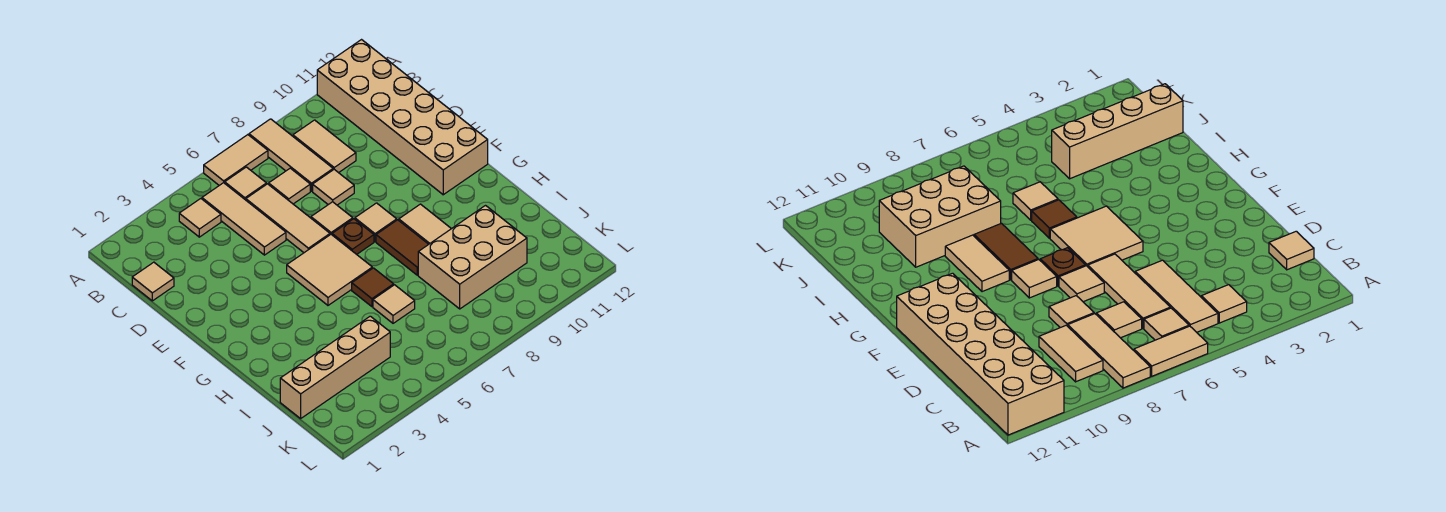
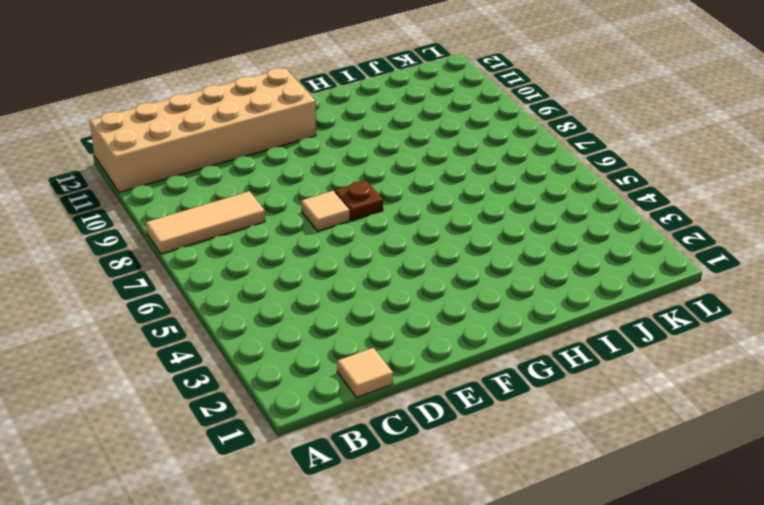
none -> tan 1x2 tile [204,135,268,185]
none -> tan 1x1 tile [179,199,221,237]
none -> tan 1x3 tile [202,183,286,255]

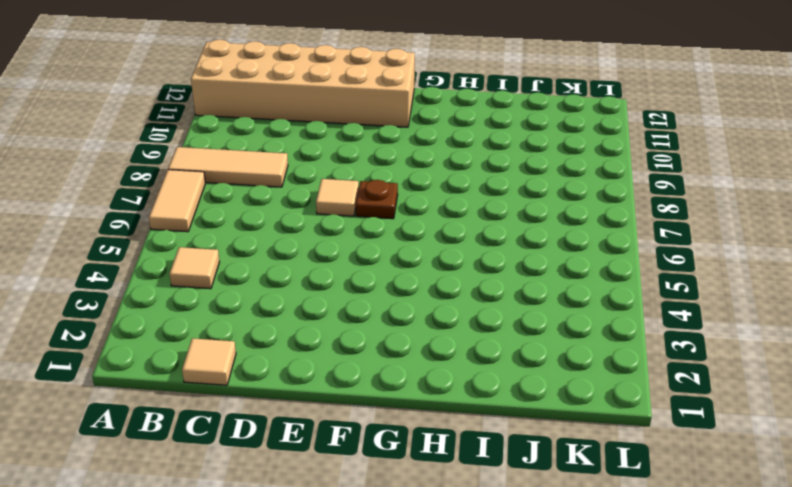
none -> tan 1x3 tile [202,183,286,255]
none -> tan 1x1 tile [225,167,267,200]
none -> tan 1x2 tile [293,120,356,173]

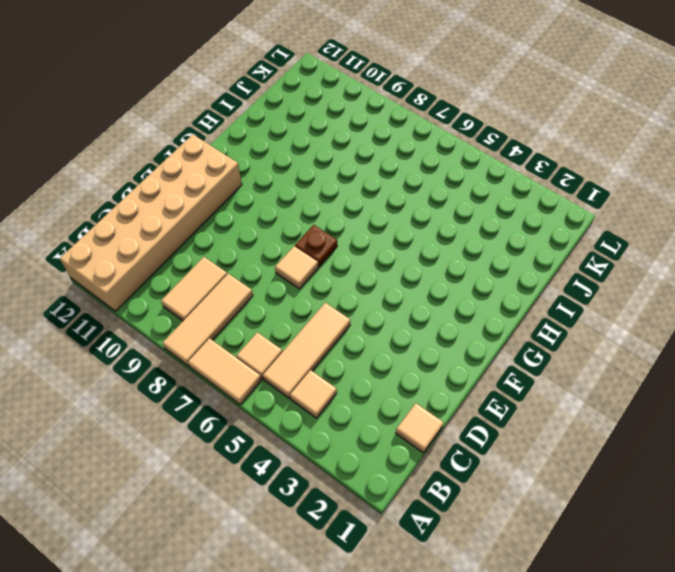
none -> tan 1x3 tile [246,184,330,253]
none -> tan 1x1 tile [269,168,310,204]
none -> tan 1x1 tile [313,169,354,205]

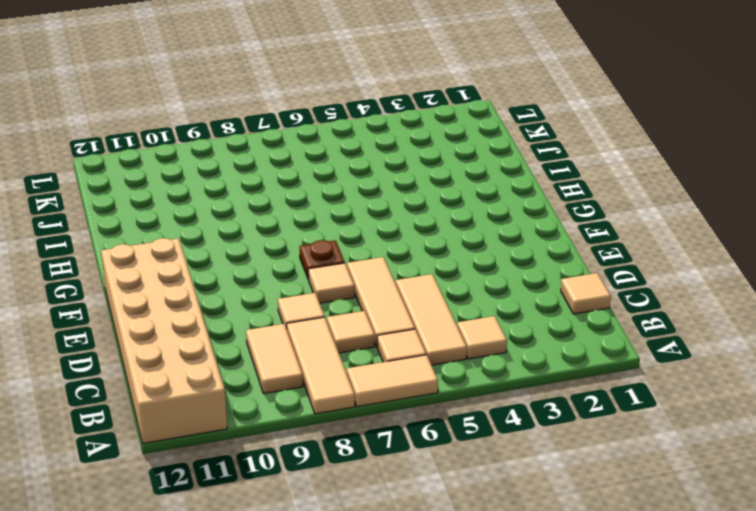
none -> tan 2x2 tile [287,235,372,305]
none -> tan 1x1 tile [355,203,397,242]
none -> brown 1x2 tile [376,220,429,275]

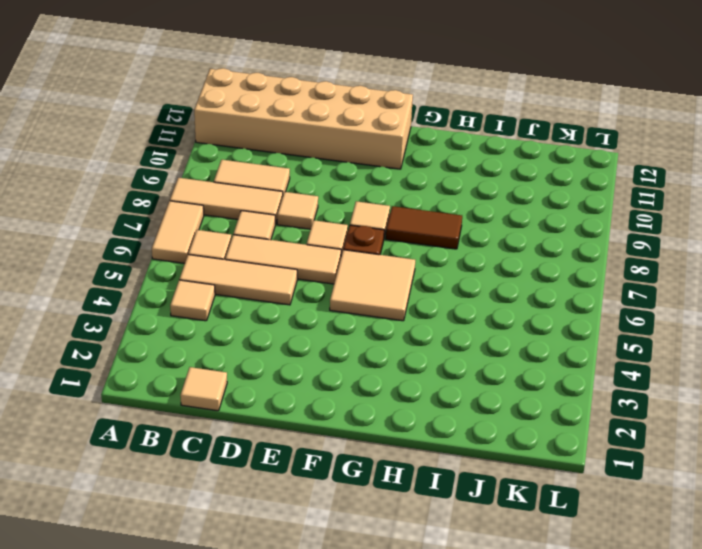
none -> tan 1x2 tile [399,204,451,244]
none -> brown 1x1 tile [352,268,394,307]
none -> tan 1x1 tile [373,285,415,323]

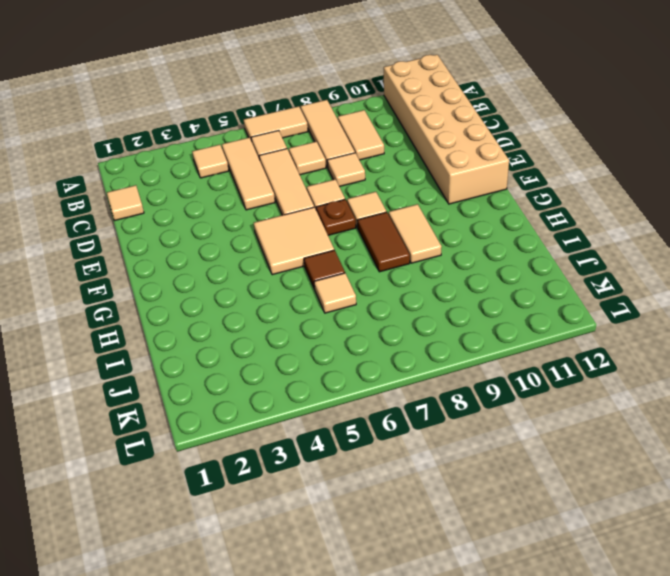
none -> tan 2x3 brick [418,206,527,309]
none -> tan 1x4 brick [280,316,390,419]

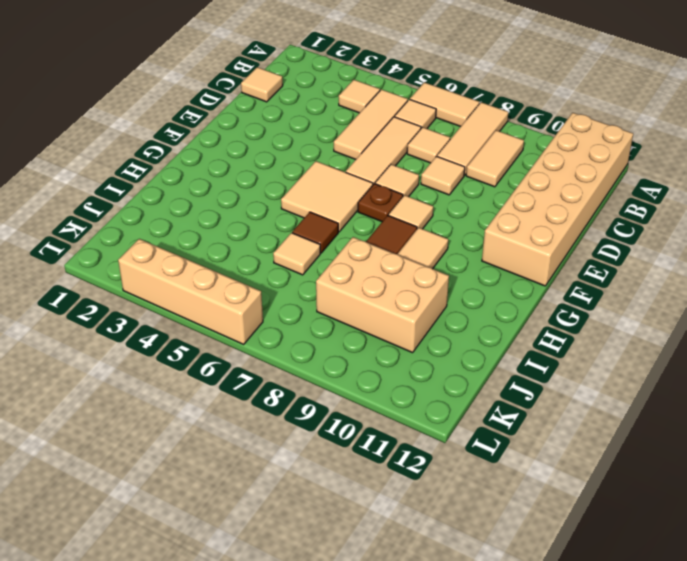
tan 1x4 brick [118,239,263,344] -> tan 1x4 brick moved to [280,316,390,419]

